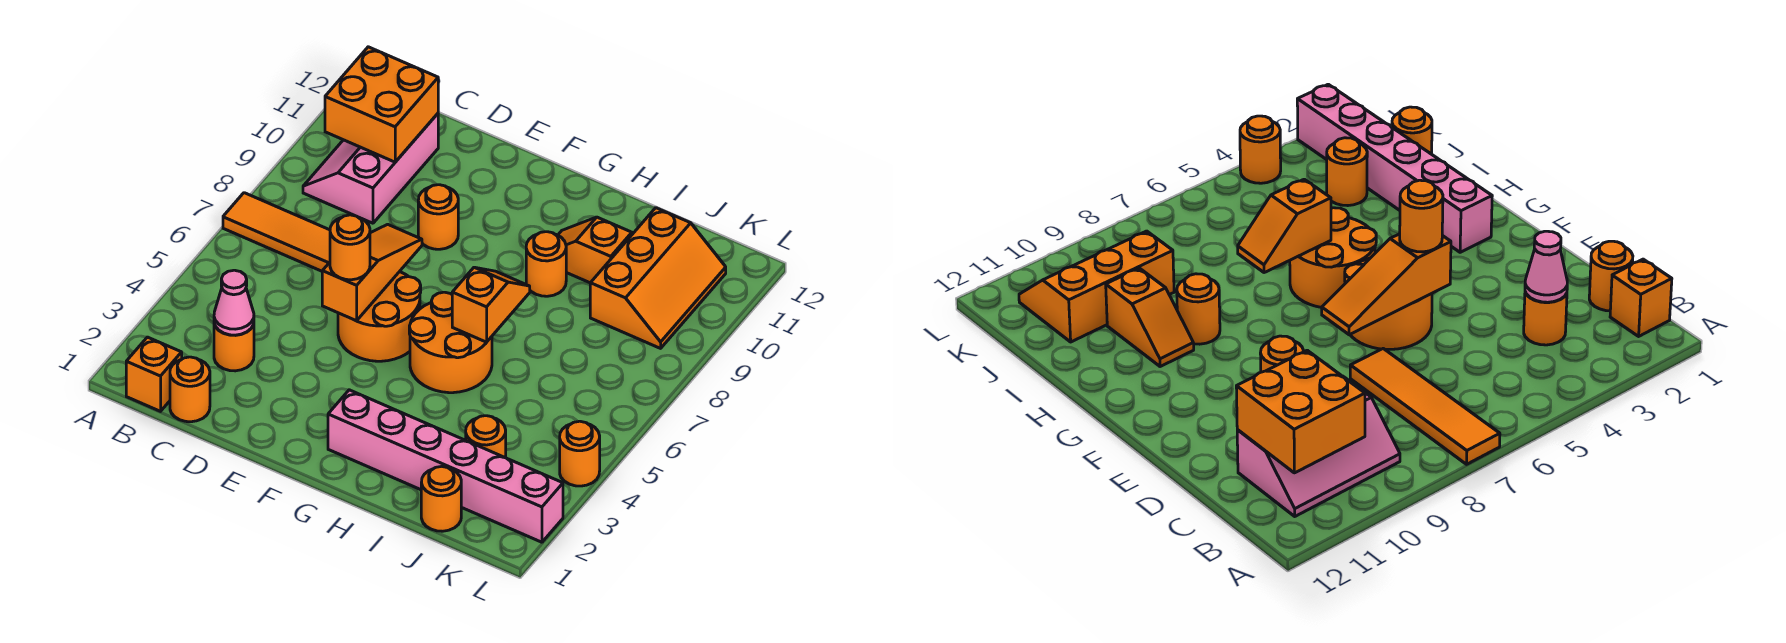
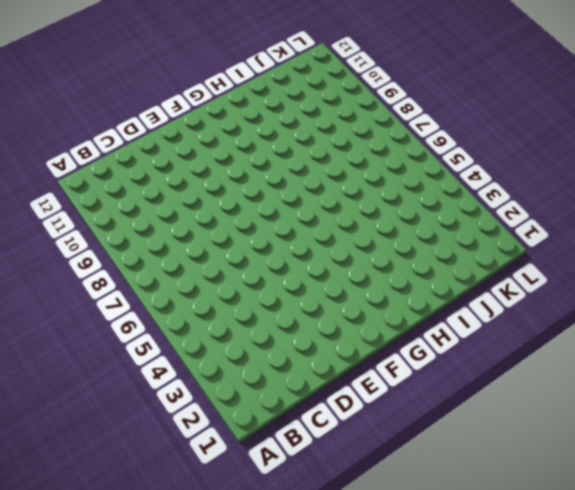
none -> orange 1x4 tile [223,193,330,271]
none -> orange 1x1 brick [126,337,182,411]
none -> pink 2x3 slope [303,114,438,223]

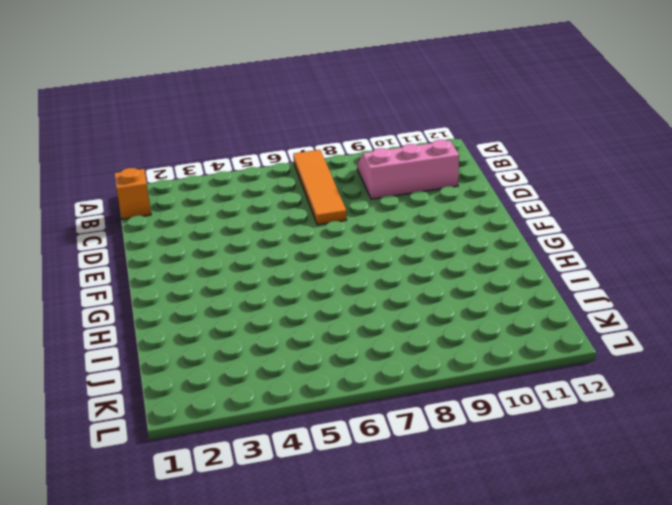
none -> orange 1x1 round brick [170,357,210,422]
none -> orange 1x1 round brick [214,324,254,371]
none -> orange 2x2 round brick [338,272,421,361]

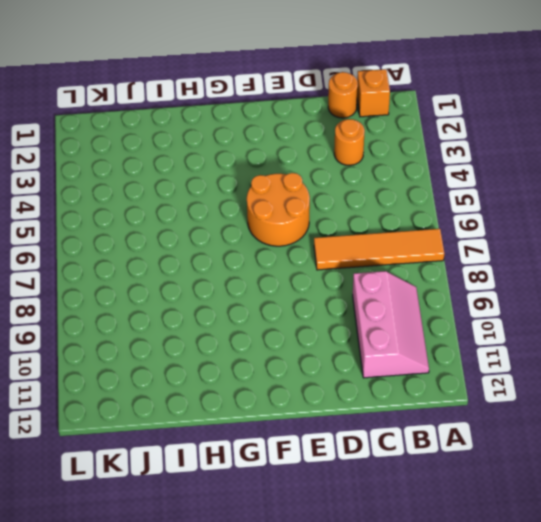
none -> orange 1x1 round brick [418,185,458,249]
none -> pink 1x6 brick [328,390,563,542]
none -> orange 2x2 round brick [409,292,492,393]

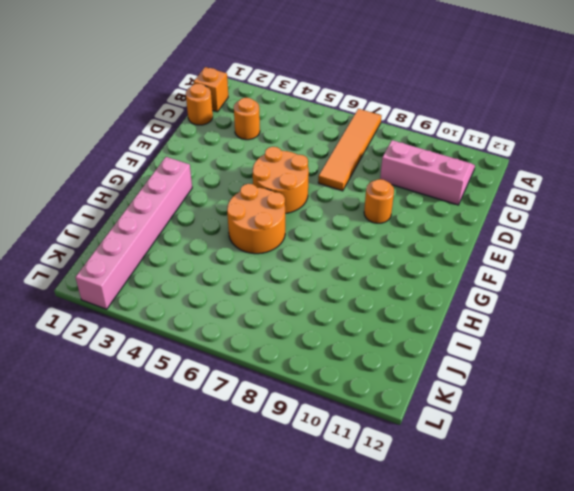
none -> orange 1x1 round brick [526,232,566,296]
none -> orange 1x2 slope [558,217,632,283]
none -> orange 1x1 round brick [421,466,461,531]

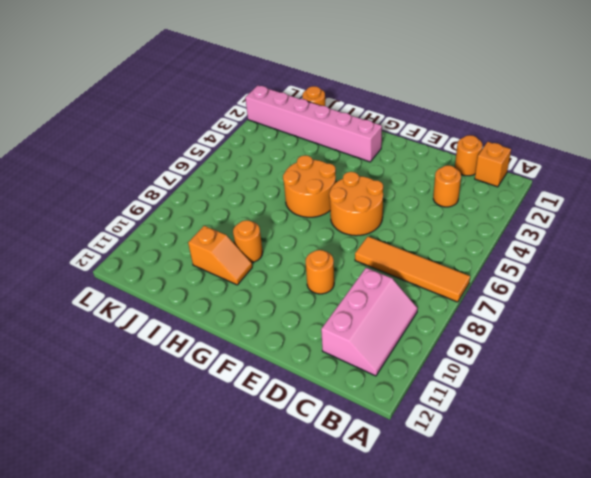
none -> orange 1x1 round brick [466,416,506,458]
none -> orange 2x3 slope [590,208,726,348]
none -> orange 1x1 round brick [560,421,600,486]

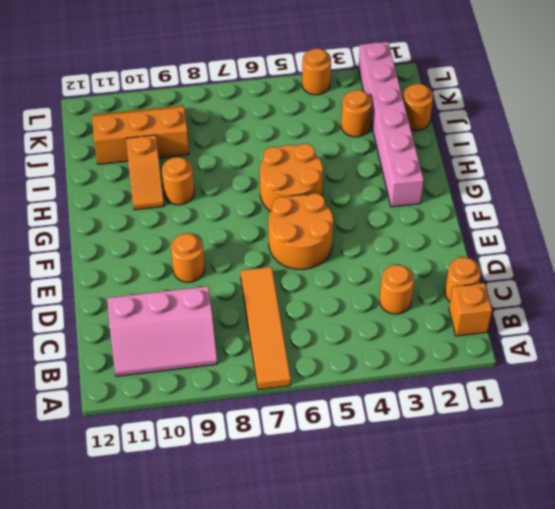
none -> orange 2x2 brick [325,47,438,162]
none -> pink 1x1 cone [214,270,254,335]
none -> orange 1x3 slope [322,224,422,321]

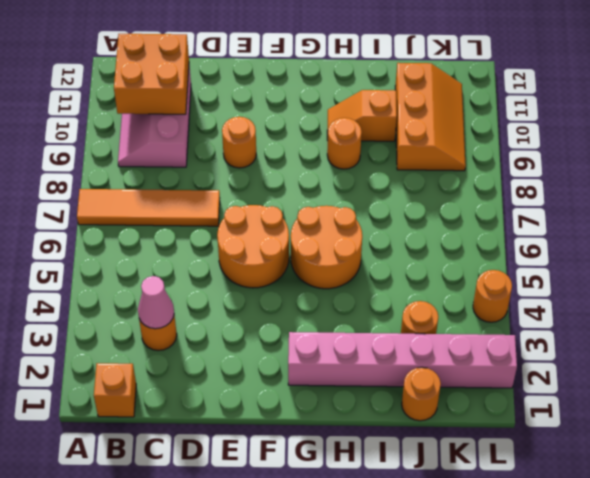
none -> orange 1x1 round brick [170,357,210,422]
none -> orange 1x3 slope [322,224,422,321]
none -> orange 1x2 slope [452,267,530,342]

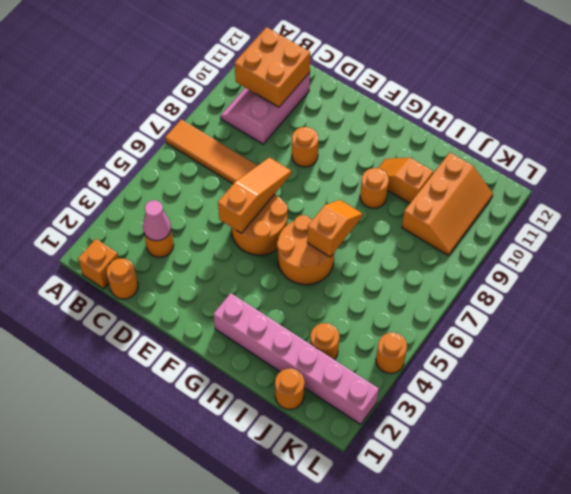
none -> orange 1x1 round brick [330,215,370,280]

